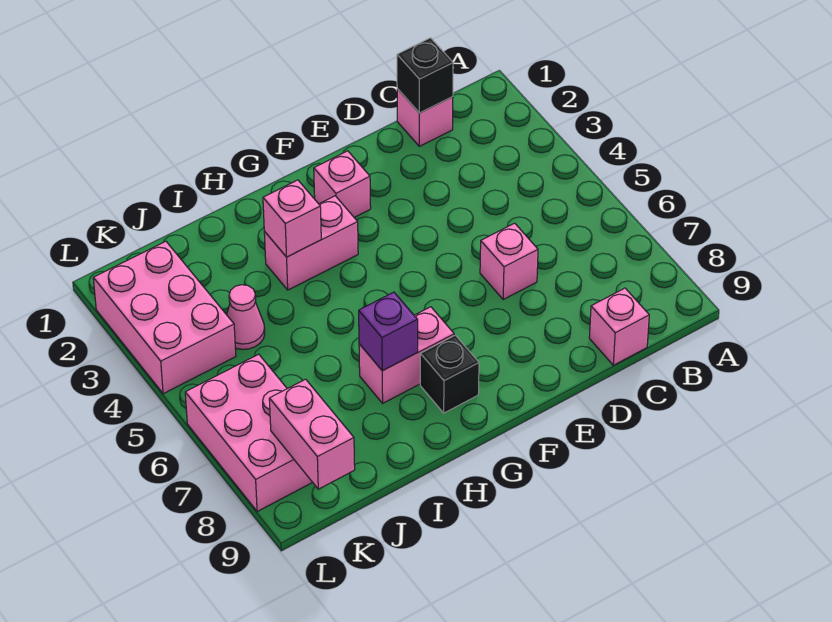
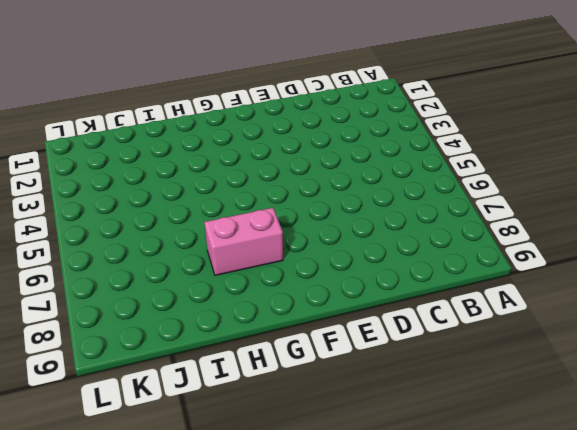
none -> pink 1x1 brick [397,89,453,146]
none -> pink 1x1 brick [589,288,649,365]
none -> pink 1x1 brick [480,223,538,299]

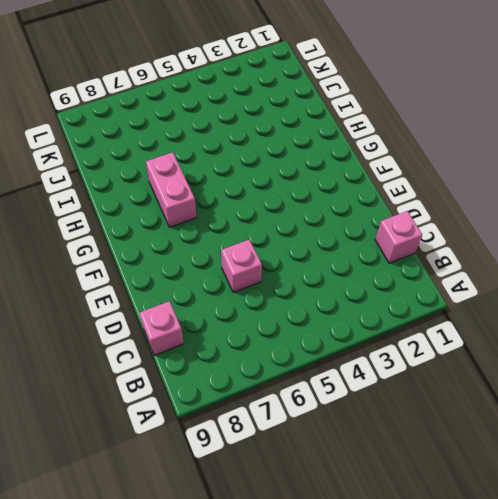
none -> pink 1x1 brick [314,151,371,218]
none -> pink 1x2 brick [264,196,358,290]
none -> black 1x1 brick [420,335,479,413]

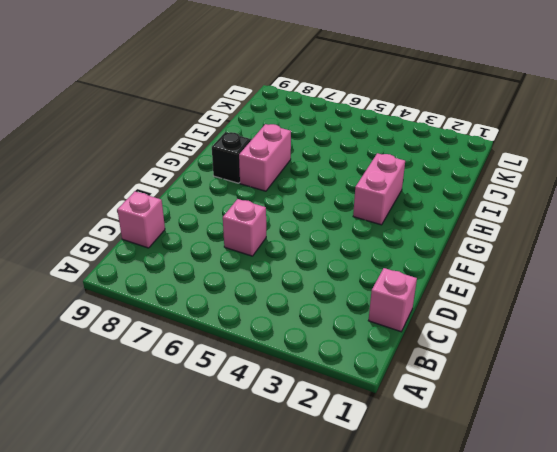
none -> pink 1x1 brick [314,151,371,218]
none -> pink 1x1 cone [227,285,265,349]
none -> pink 2x3 brick [93,241,236,394]

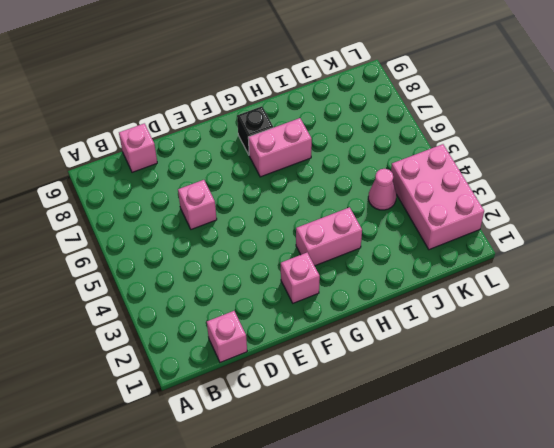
none -> pink 2x3 brick [185,354,313,512]
none -> black 1x1 brick [397,38,453,113]
none -> pink 1x1 brick [263,180,321,257]

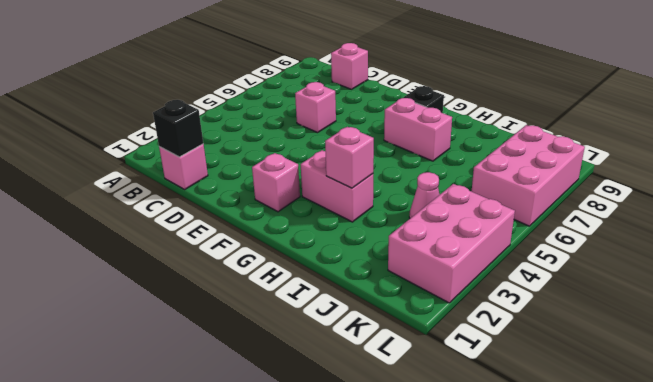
none -> purple 1x1 brick [359,292,418,371]
none -> pink 1x2 brick [269,379,355,489]

